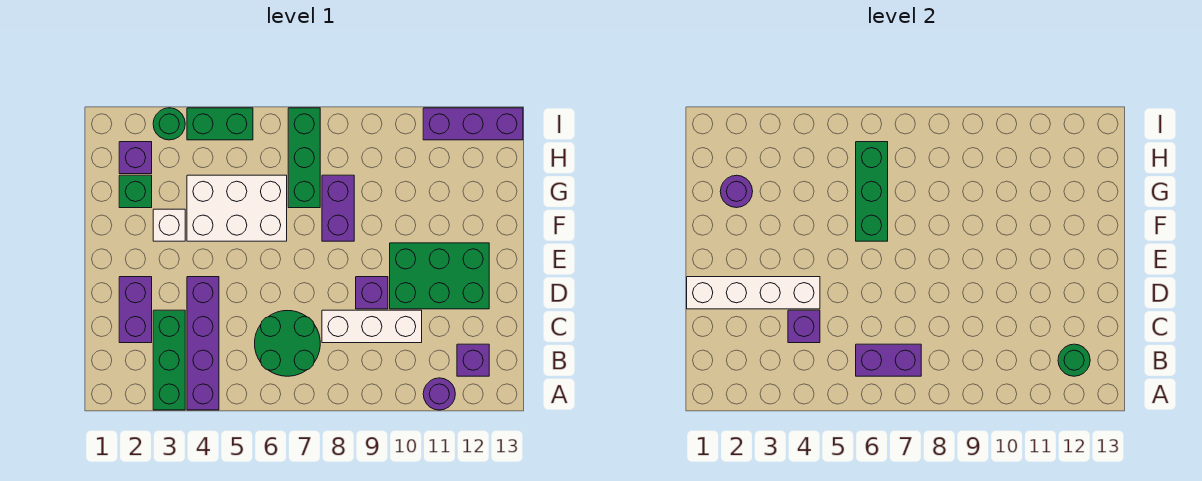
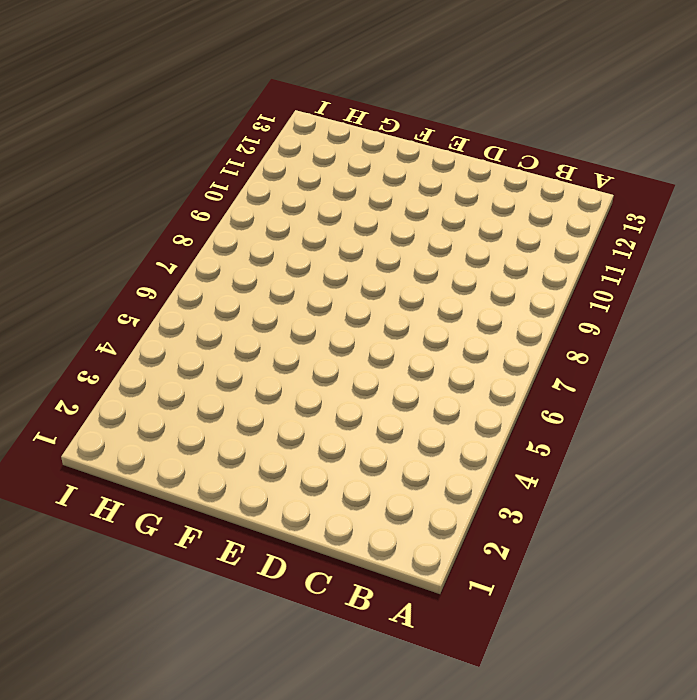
none -> green 1x3 brick [153,310,185,410]
none -> purple 1x4 brick [187,277,219,410]
none -> purple 1x1 round brick [423,378,455,410]

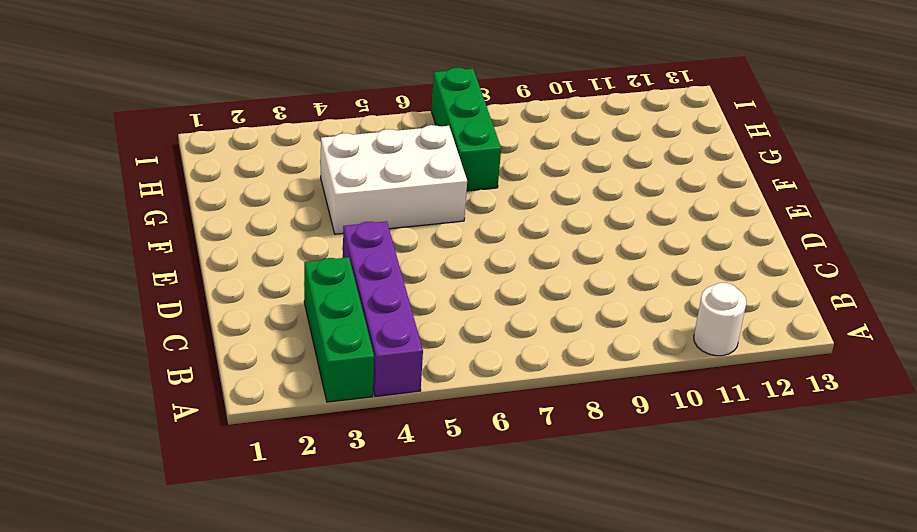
white 1x1 round brick [694,283,746,356] -> purple 1x1 round brick [423,378,455,410]
none -> green 2x2 round brick [255,311,320,376]
none -> purple 1x1 brick [457,344,489,376]
none -> purple 1x2 brick [119,277,152,343]

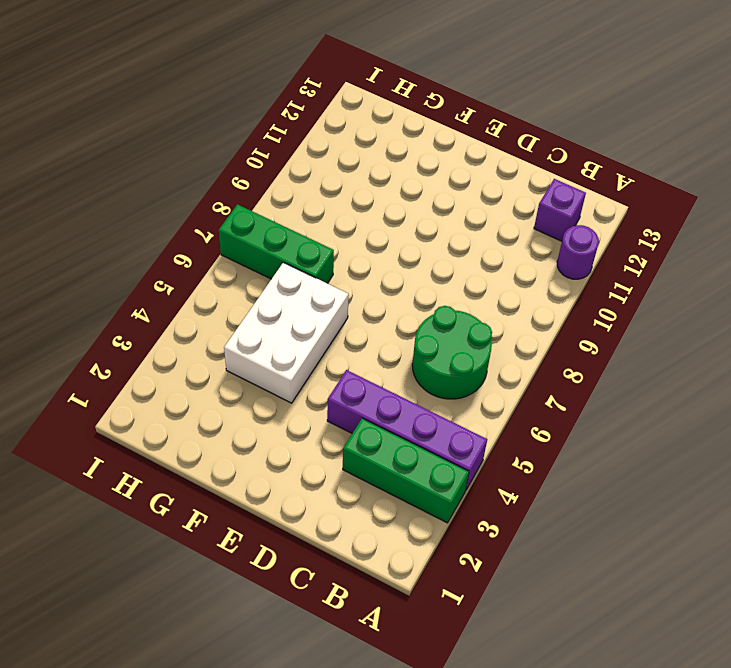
none -> purple 1x2 brick [119,277,152,343]
none -> white 1x3 brick [322,310,422,343]
none -> purple 1x1 brick [356,277,388,309]

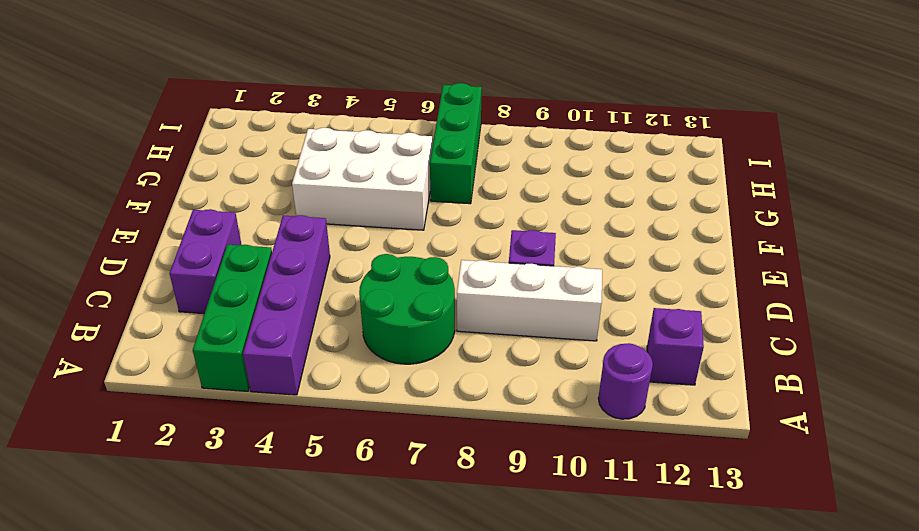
none -> green 2x3 brick [390,243,489,309]
none -> white 1x1 brick [153,209,185,241]
none -> purple 1x2 brick [322,175,354,241]

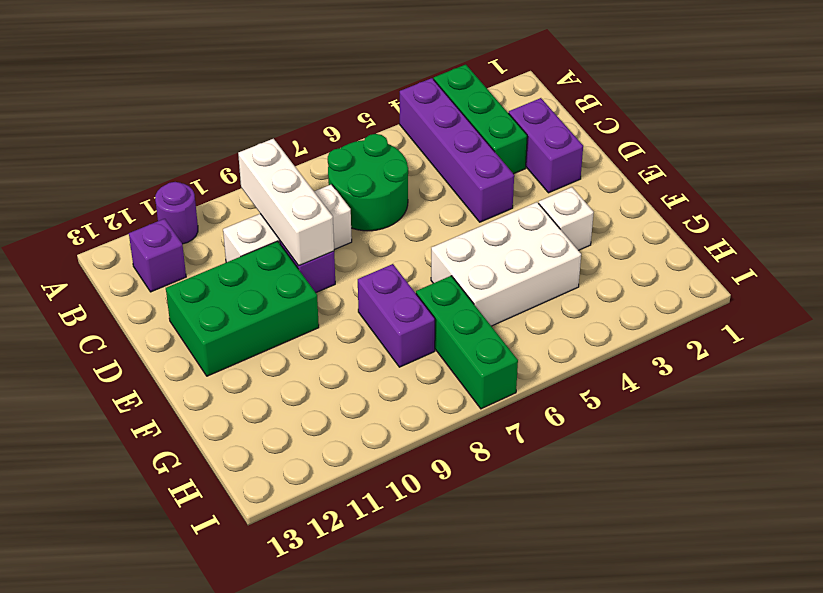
white 1x3 brick [238,139,334,266] -> none
none -> green 1x1 brick [119,175,152,208]
none -> purple 1x1 brick [119,142,152,174]
none -> green 1x1 round brick [153,108,185,140]

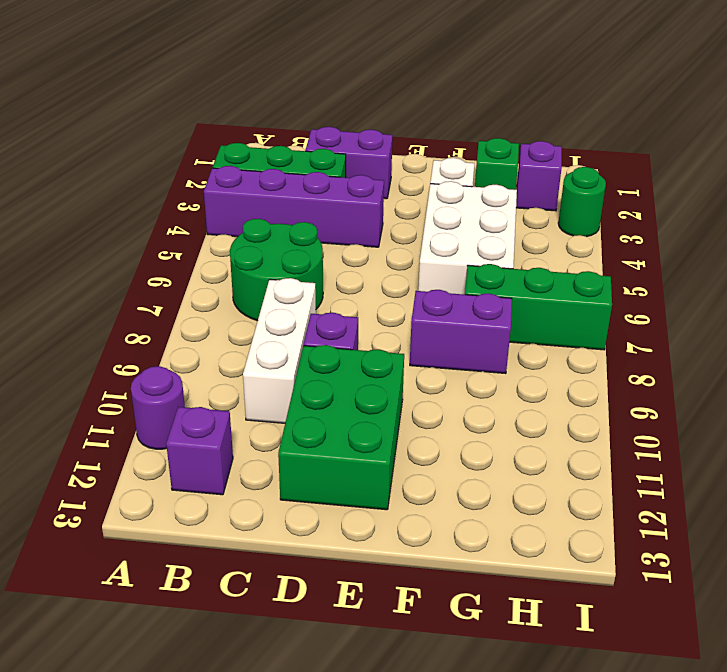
none -> green 1x2 brick [187,108,253,140]
none -> purple 1x3 brick [423,108,523,140]
none -> purple 1x2 brick [856,344,921,376]

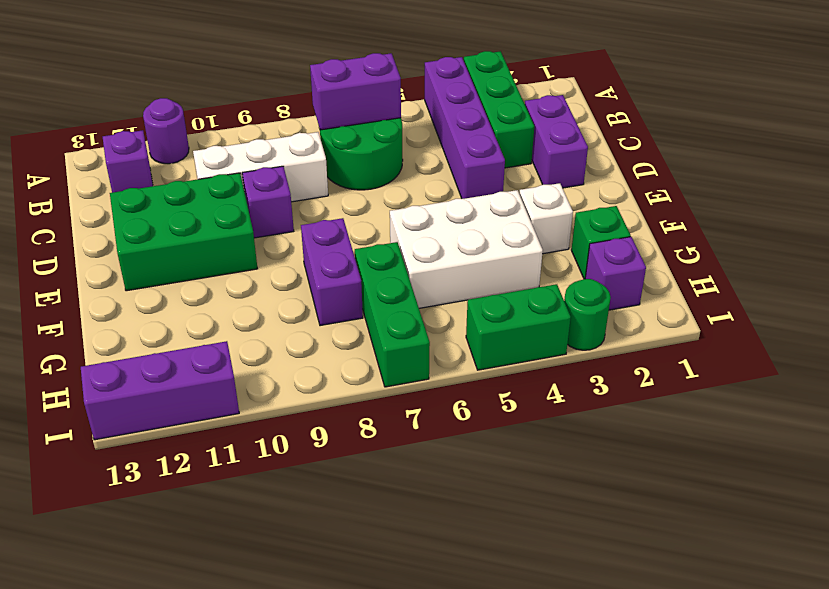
none -> green 1x1 round brick [1058,344,1090,376]
none -> purple 1x1 brick [788,310,820,343]
none -> white 1x4 brick [687,277,820,309]

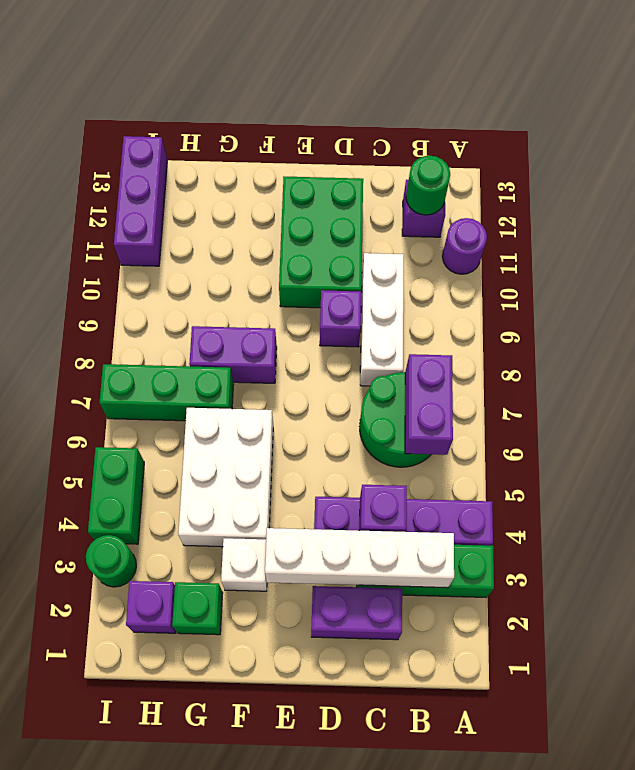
white 1x4 brick [265,528,454,588] -> white 1x4 brick turned to [687,277,820,309]
none -> green 1x3 brick [856,142,888,241]
none -> purple 1x1 round brick [720,175,753,208]

